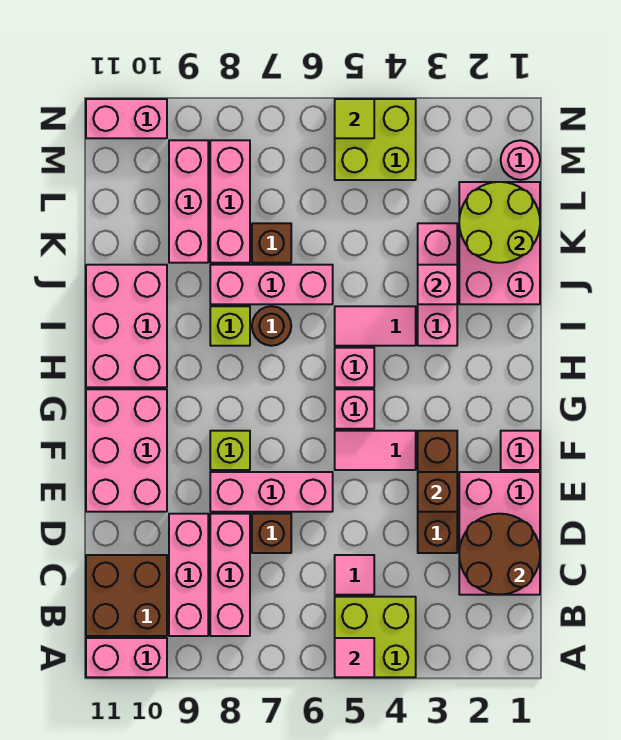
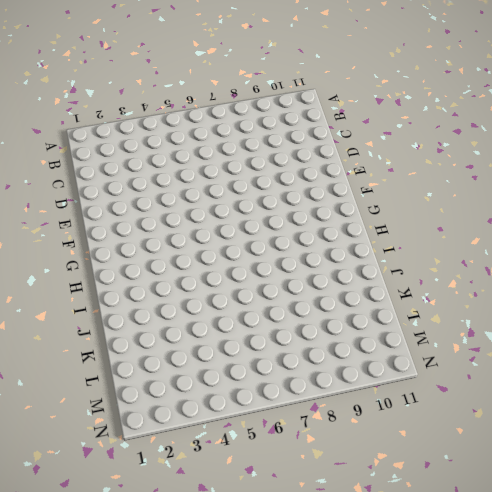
none -> lime 2x2 brick [335,597,416,677]
none -> pink 1x2 brick [86,638,167,677]
none -> pink 1x3 brick [210,514,250,636]
none -> pink 1x3 brick [169,514,208,636]

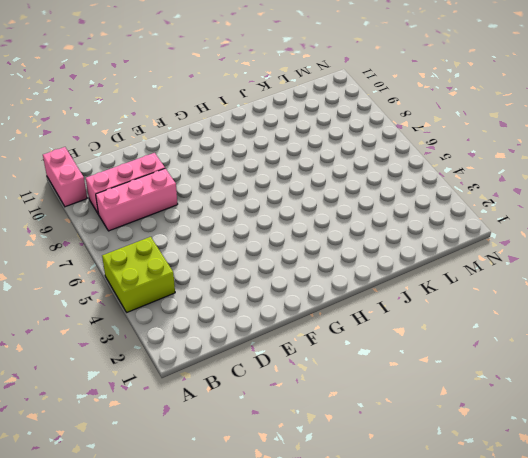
none -> brown 2x2 brick [86,555,167,636]
none -> pink 2x3 brick [459,472,540,595]
none -> pink 1x1 tile [335,555,374,595]
none -> brown 1x3 brick [418,431,457,553]

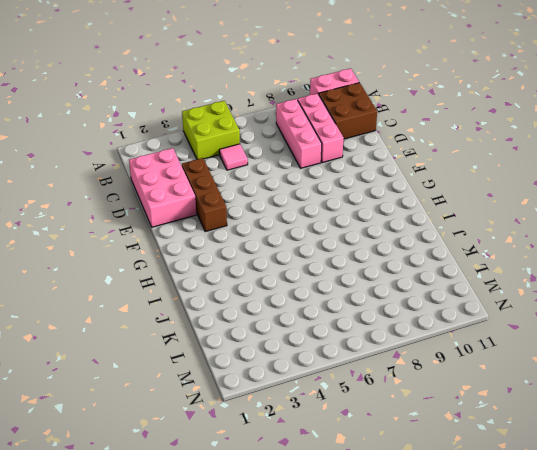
none -> brown 1x1 brick [252,514,291,553]
none -> pink 1x3 brick [210,472,333,512]
none -> pink 2x3 brick [86,389,167,512]
none -> pink 1x1 brick [501,431,540,470]

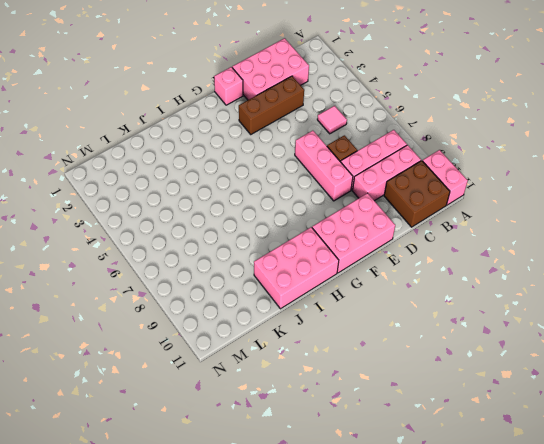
none -> lime 2x2 brick [335,597,416,677]
none -> pink 1x2 tile [335,431,416,470]
none -> lime 1x1 brick [210,431,250,470]
none -> pink 1x1 brick [335,389,374,429]

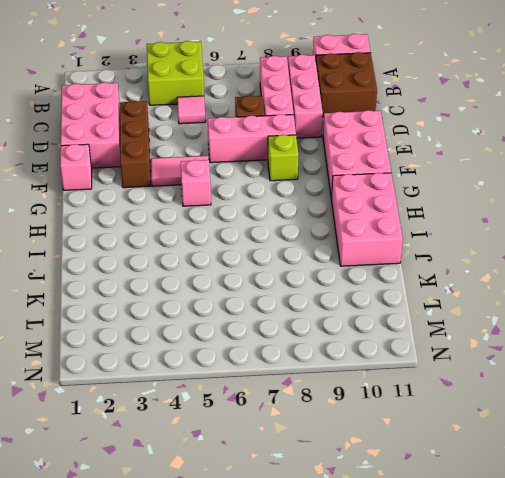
none -> pink 1x1 brick [335,348,374,387]
none -> pink 1x3 brick [418,223,457,346]
none -> pink 1x2 tile [335,306,416,346]
none -> brown 1x1 round brick [252,306,291,346]

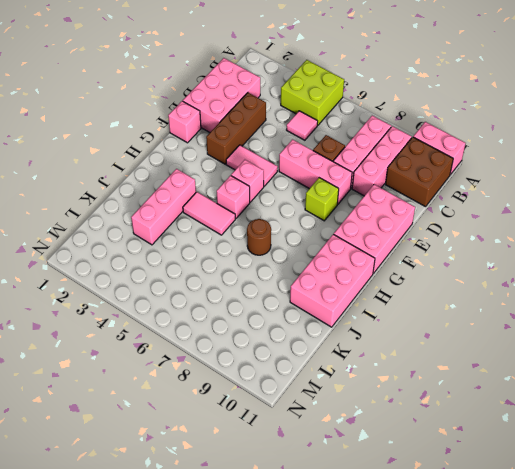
none -> lime 1x1 brick [210,306,250,346]
none -> pink 2x3 brick [459,182,540,304]
none -> pink 1x3 brick [210,265,333,304]
none -> brown 1x1 brick [252,223,291,263]

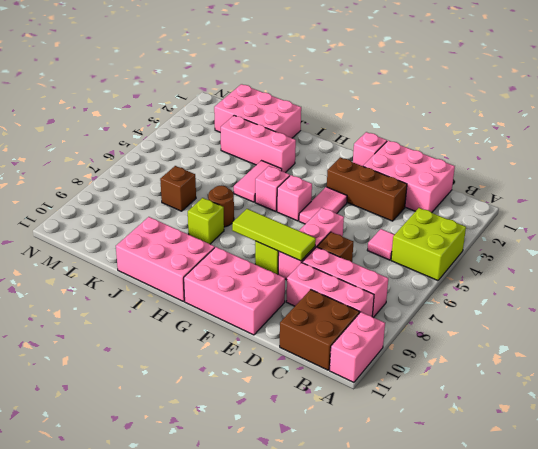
lime 1x3 tile [232,209,316,261] -> none
none -> pink 1x3 brick [210,265,333,304]
none -> pink 1x3 brick [210,140,250,263]
none -> pink 1x3 brick [169,140,208,263]
none -> pink 1x1 round brick [501,140,540,180]

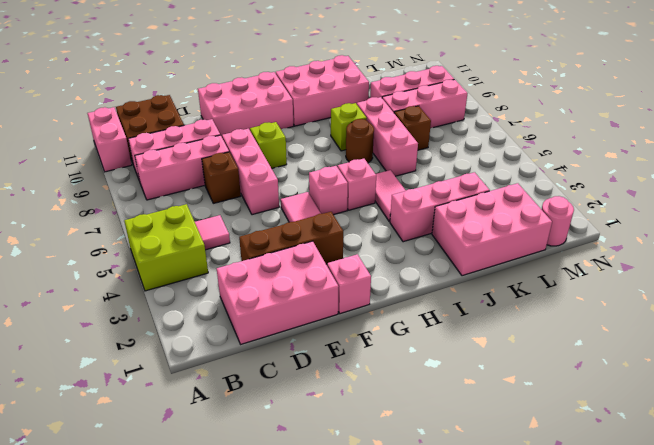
none -> lime 2x2 brick [335,99,416,180]
none -> pink 1x2 brick [86,99,167,138]
none -> pink 1x1 tile [335,638,374,677]
none -> brown 2x2 round brick [459,514,540,595]

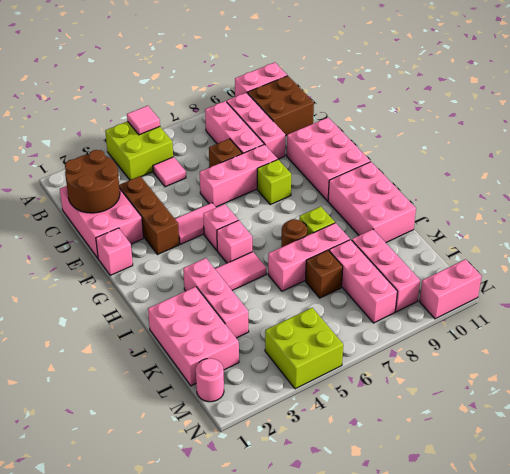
none -> brown 1x1 brick [418,472,457,512]
none -> pink 1x1 brick [418,265,457,304]
none -> lime 2x2 round brick [459,182,540,263]
none -> lime 1x1 tile [335,99,374,138]

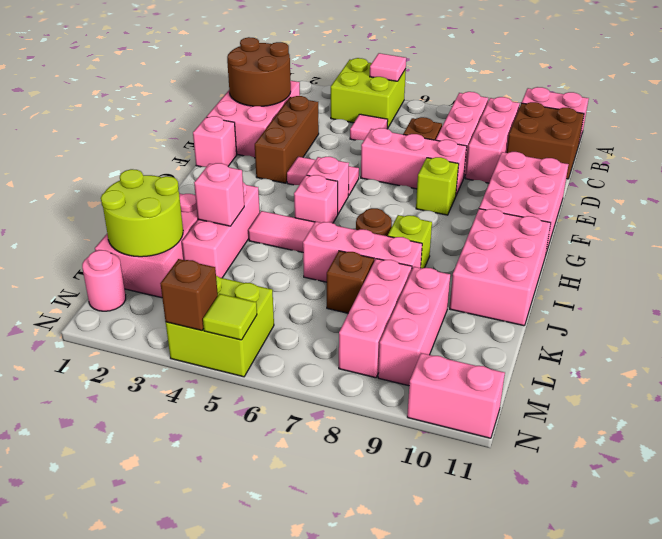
brown 1x1 brick [160,259,218,331] -> brown 1x1 brick moved to [418,472,457,512]

